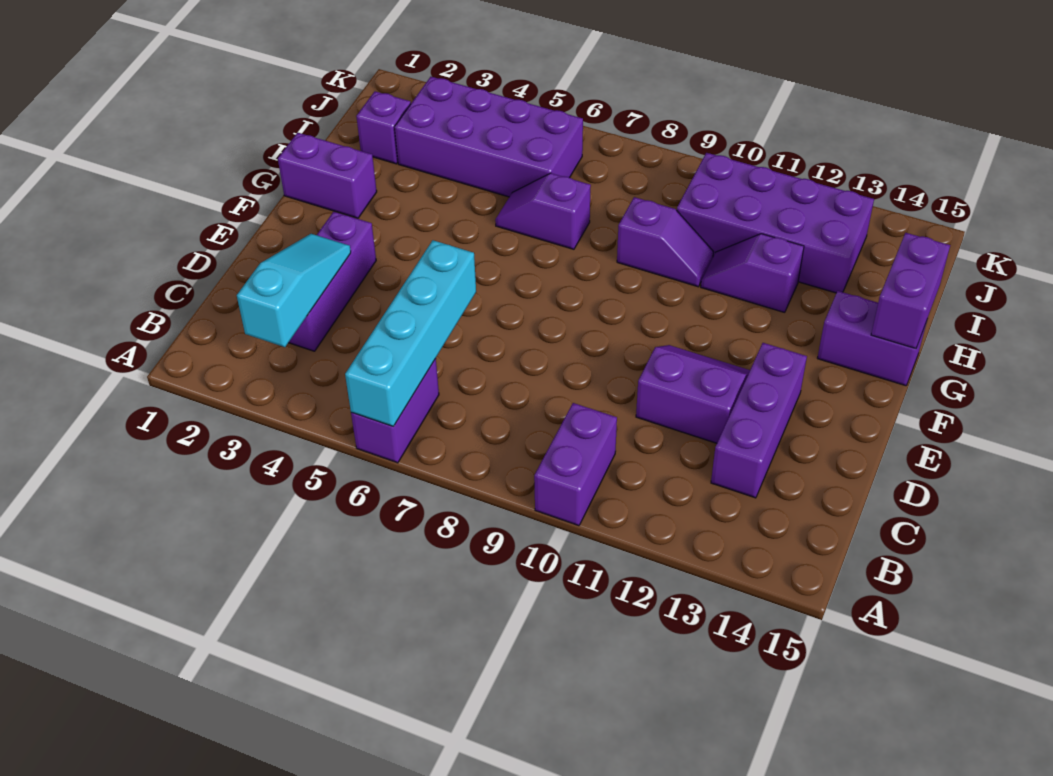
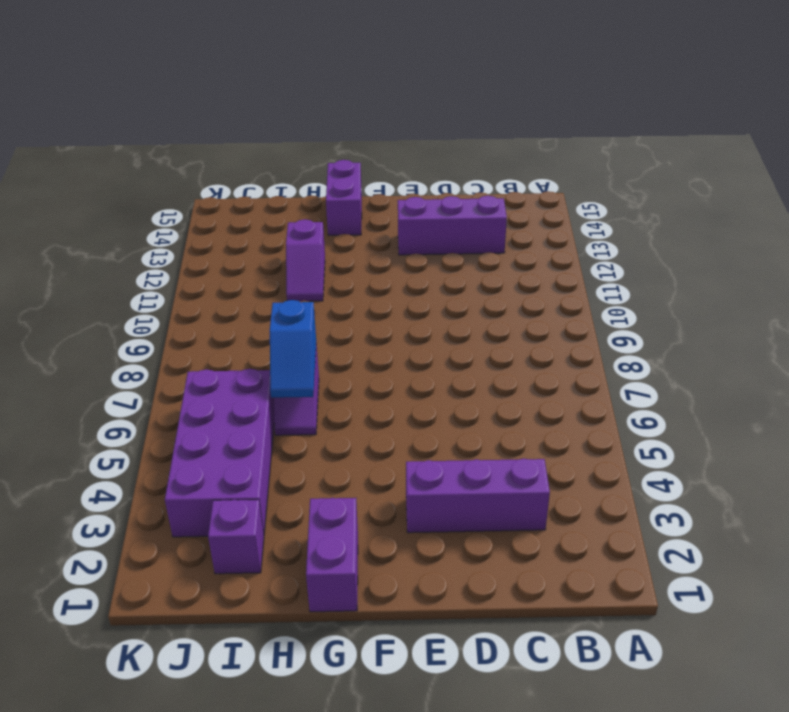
blue 1x2 slope [270,300,316,398] -> none
none -> purple 1x2 brick [351,358,439,463]
none -> purple 1x2 brick [534,403,617,526]
none -> purple 2x2 slope [636,345,750,443]

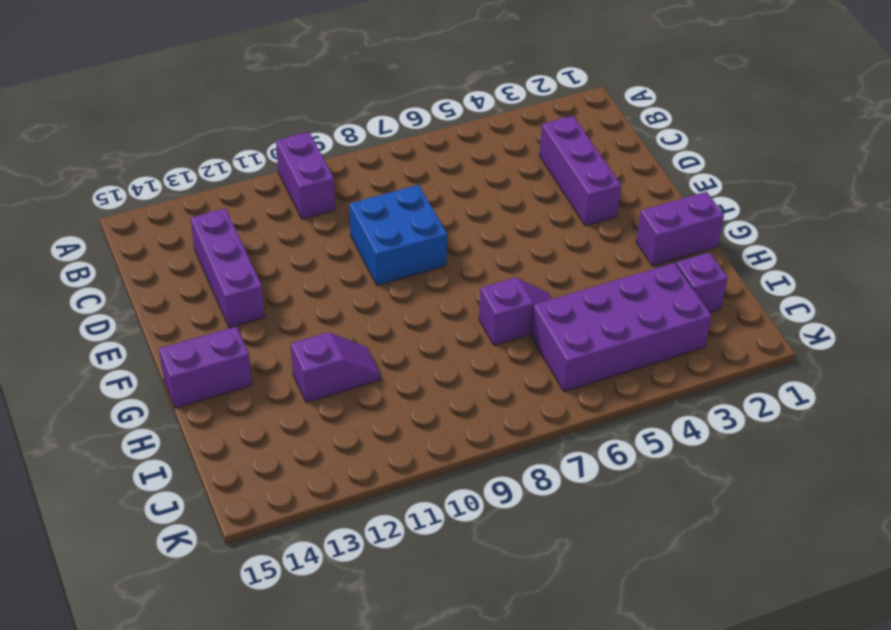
blue 2x2 brick [350,185,447,285] -> none
none -> purple 1x2 brick [351,358,439,463]
none -> purple 2x2 slope [636,345,750,443]
none -> purple 1x2 slope [617,197,713,287]

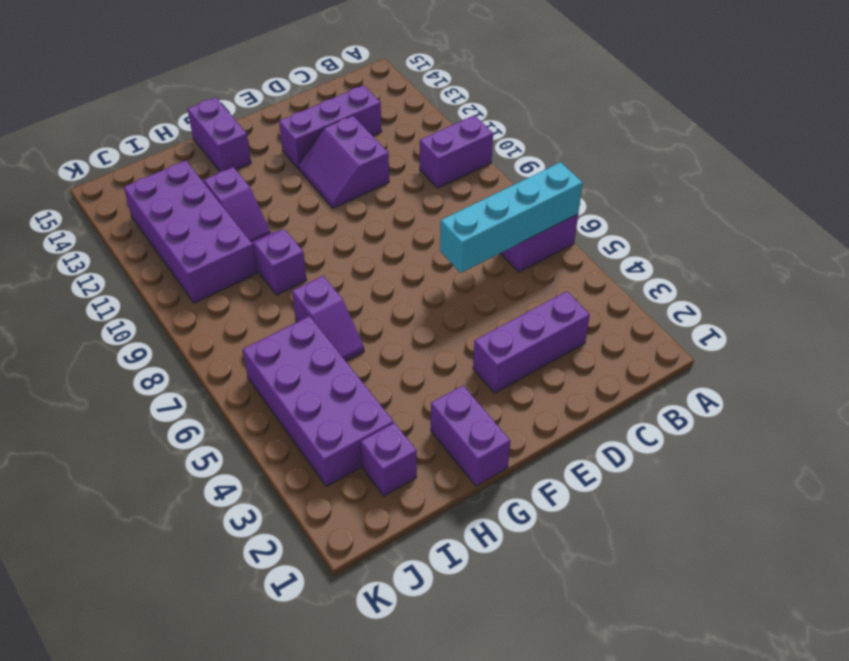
none -> cyan 1x3 slope [237,234,351,347]
none -> purple 1x2 brick [871,233,950,348]

